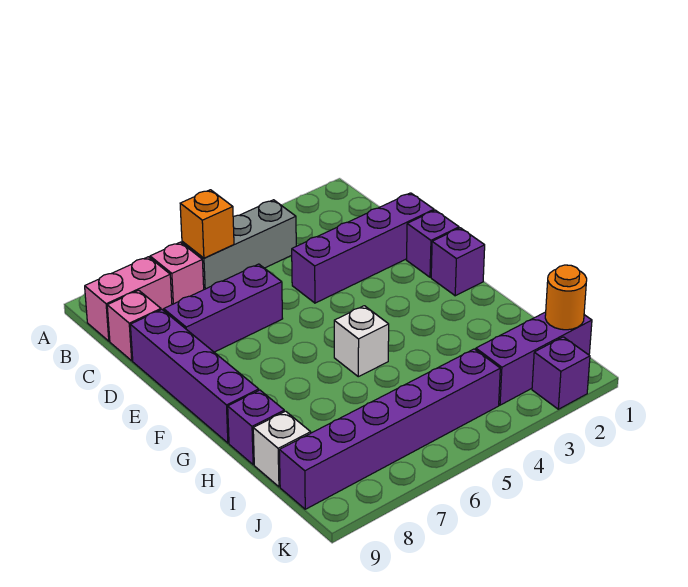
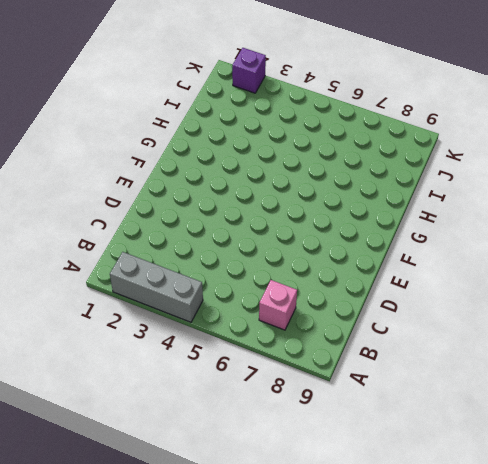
grey 1x3 brick [110,252,203,322] -> grey 1x3 brick moved to [182,200,296,289]
none -> pink 1x2 brick [85,257,172,341]
none -> pink 1x1 brick [107,290,161,361]
none -> purple 1x4 brick [292,193,434,303]

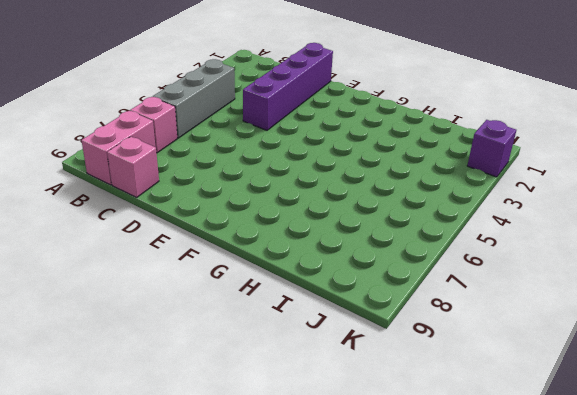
none -> purple 1x3 brick [164,264,283,352]
none -> purple 1x4 brick [130,310,259,443]
none -> purple 1x1 brick [407,210,459,277]

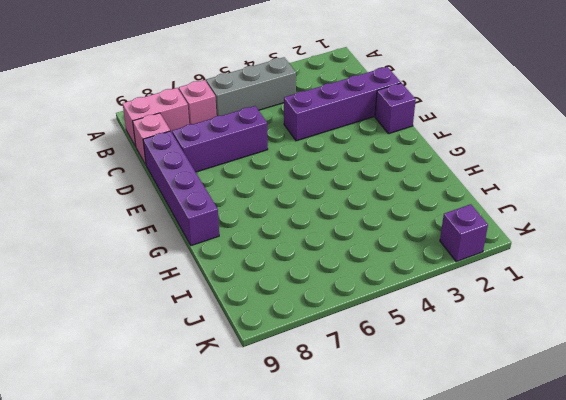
none -> purple 1x1 brick [431,228,485,296]
none -> white 1x1 brick [334,306,389,377]
none -> purple 1x1 brick [228,390,284,465]

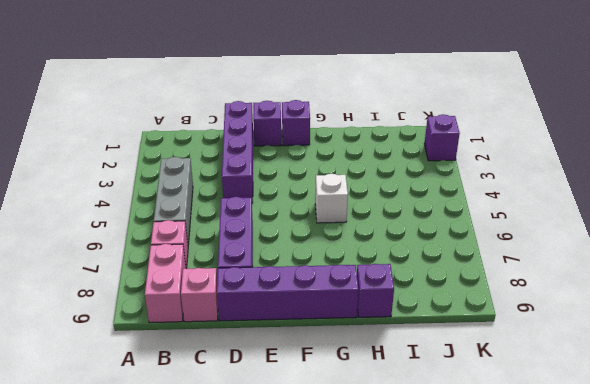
none -> white 1x1 brick [253,411,311,487]
none -> purple 1x3 brick [476,312,592,405]
none -> purple 1x6 brick [279,349,500,509]

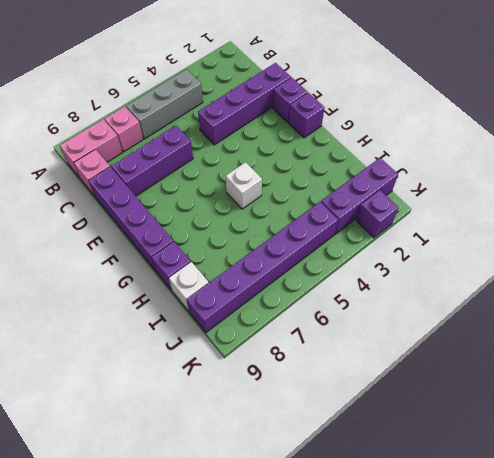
none -> orange 1x1 brick [180,190,234,258]
none -> orange 1x1 round brick [545,265,587,330]

